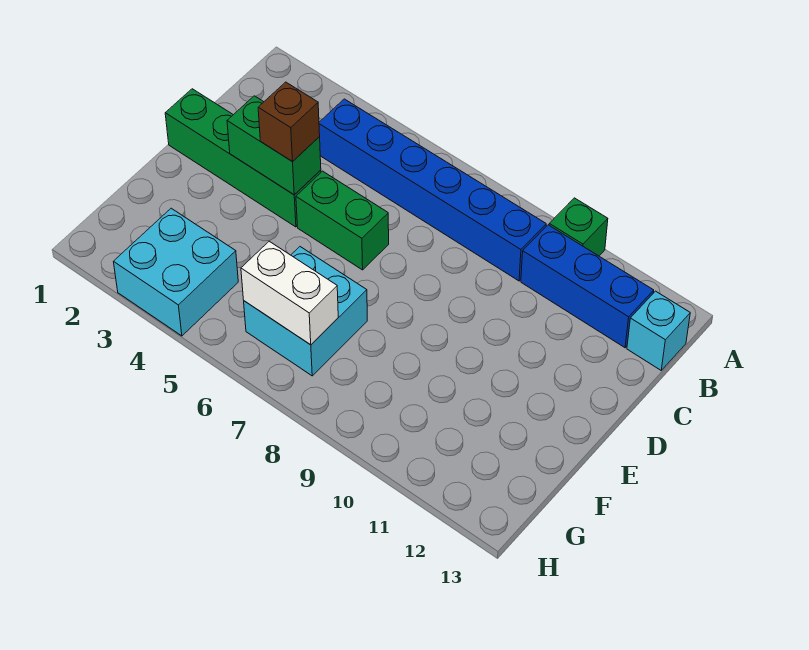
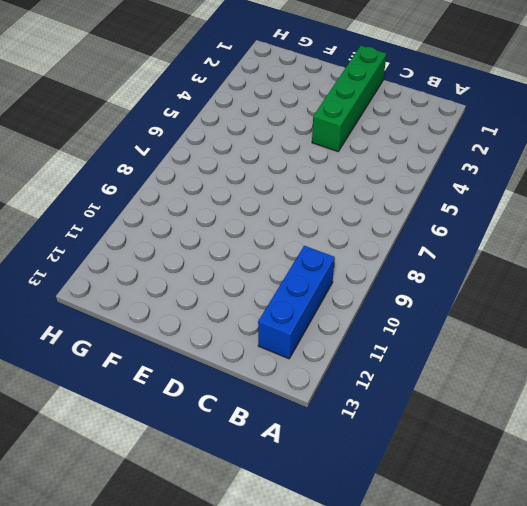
none -> green 1x1 brick [549,198,608,256]
none -> blue 1x6 brick [319,99,546,281]

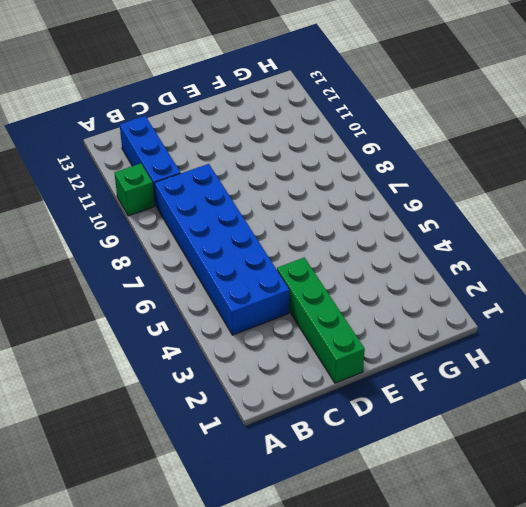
blue 2x6 brick [154,164,289,335] -> blue 1x6 brick [319,99,546,281]
none -> cyan 1x1 brick [627,291,690,370]
none -> green 1x2 brick [296,171,389,270]

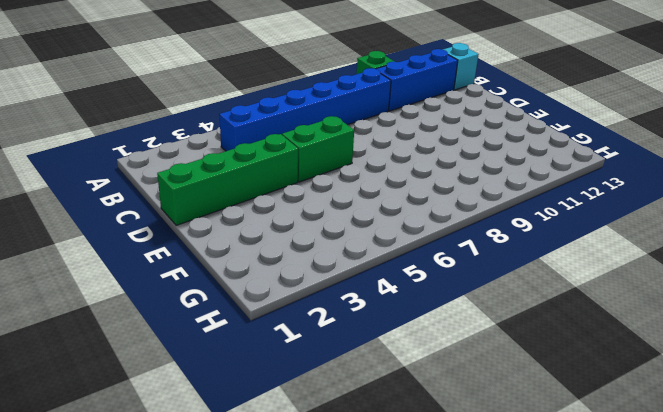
none -> cyan 2x2 brick [244,247,367,376]
none -> cyan 2x2 brick [114,208,238,336]

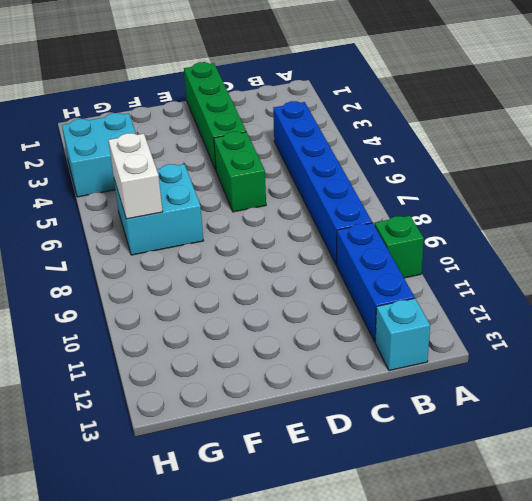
none -> green 1x2 brick [227,96,321,195]
none -> brown 1x1 brick [258,82,320,162]

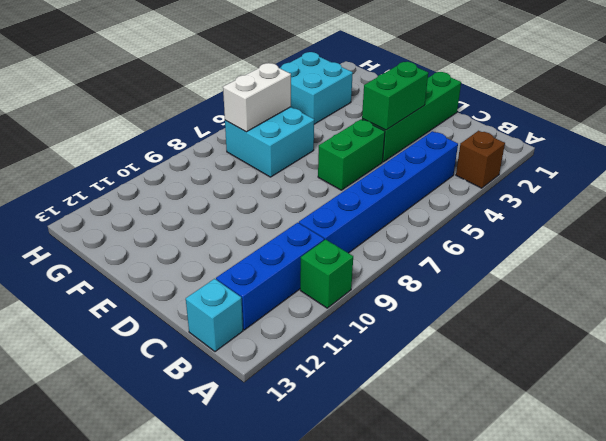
brown 1x1 brick [456,131,505,188] -> brown 1x1 brick moved to [258,82,320,162]

